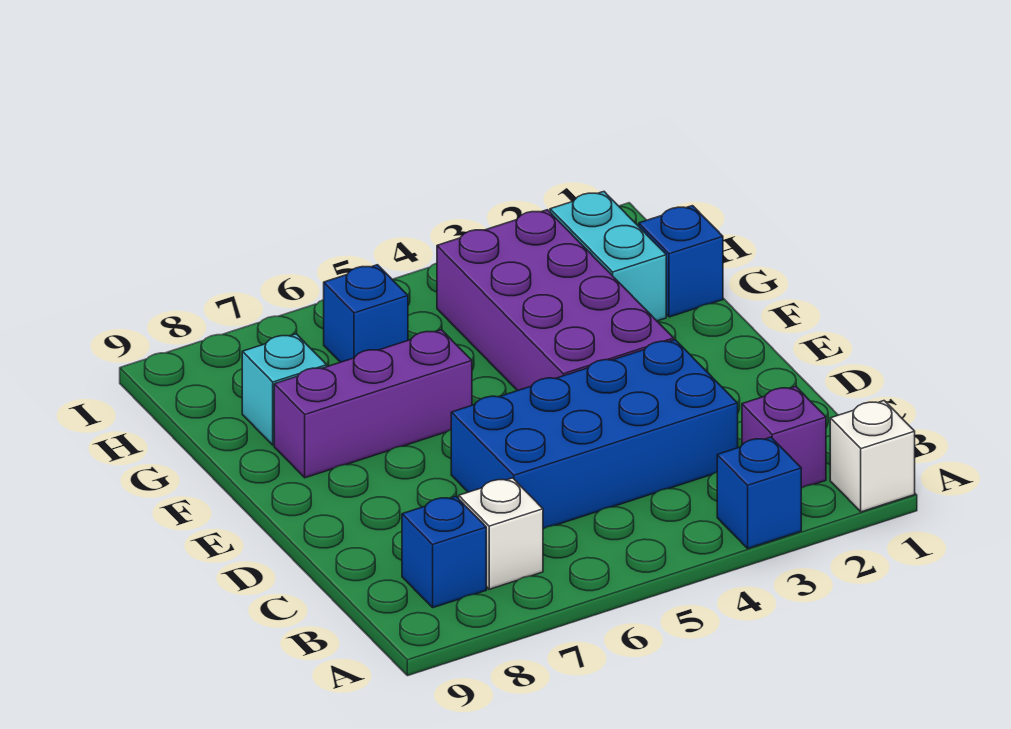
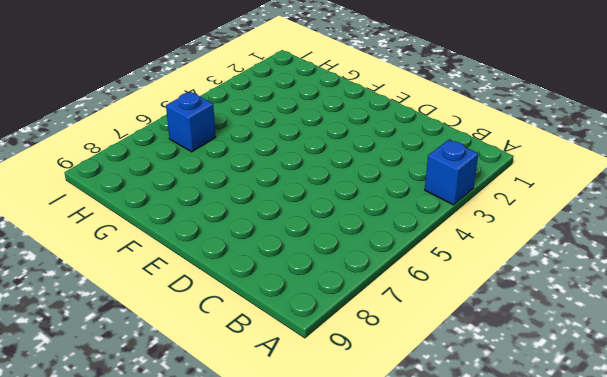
none -> white 1x1 brick [830,401,915,512]
none -> purple 1x1 brick [742,386,826,488]
none -> white 1x1 brick [459,478,543,589]

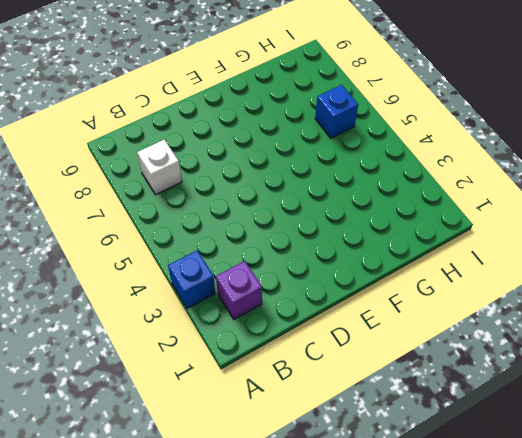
none -> white 1x1 brick [830,401,915,512]
none -> blue 1x1 brick [402,496,486,608]
none -> blue 2x4 brick [451,340,738,529]

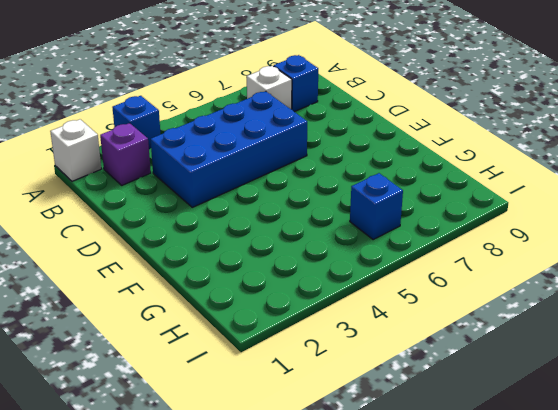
none -> purple 2x4 brick [437,210,674,391]
none -> purple 1x3 brick [274,330,472,478]
none -> blue 1x1 brick [639,206,723,317]

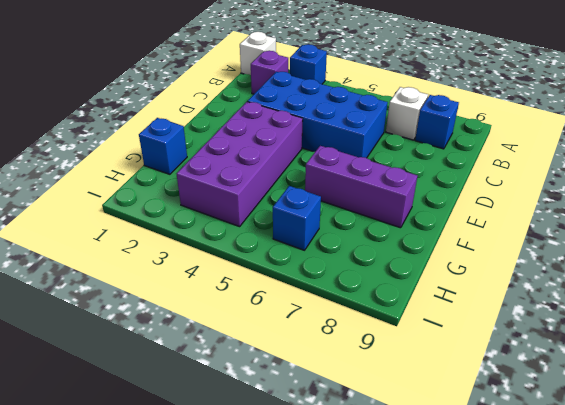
none -> cyan 1x2 brick [550,192,666,321]
none -> cyan 1x1 brick [242,334,327,445]

